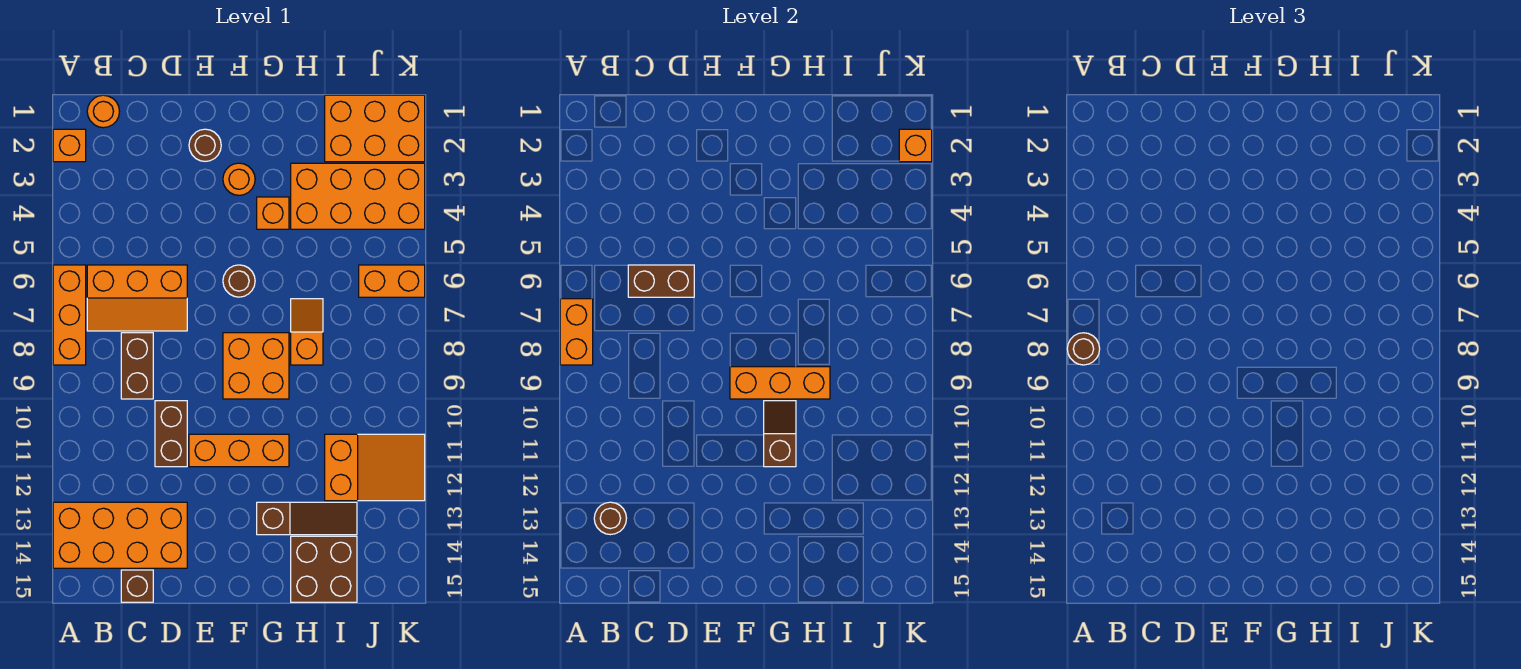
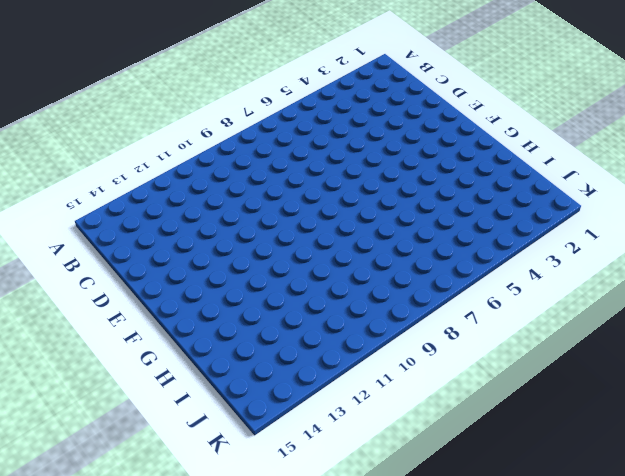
none -> orange 1x1 brick [53,129,86,162]
none -> orange 1x3 brick [53,265,86,365]
none -> orange 2x4 brick [53,502,187,568]

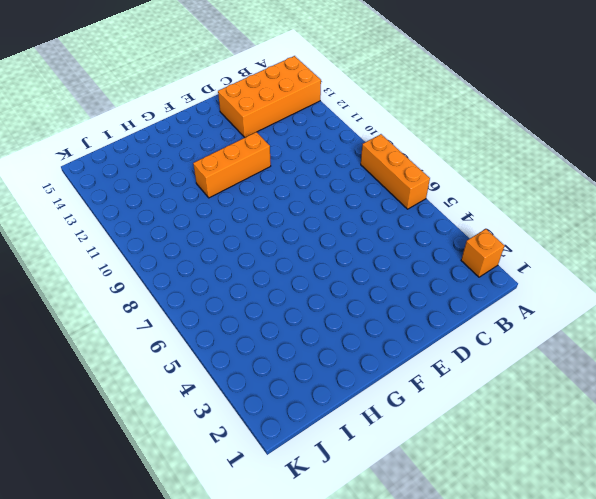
none -> orange 1x1 round brick [87,95,119,128]
none -> orange 2x3 slope [87,265,187,331]
none -> brown 1x2 brick [121,333,153,399]

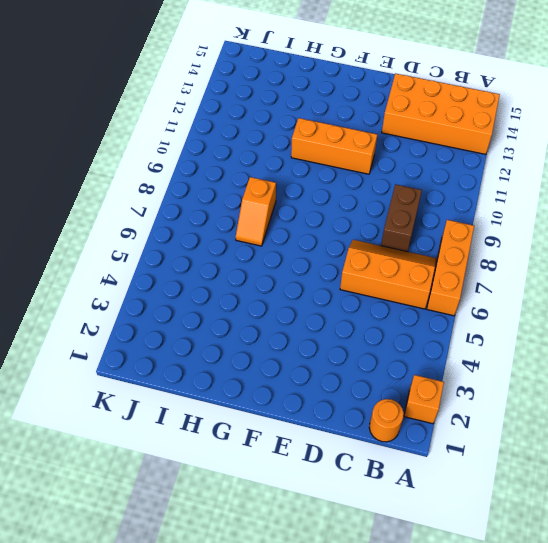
none -> brown 1x1 brick [121,570,153,602]
none -> brown 1x2 brick [155,401,187,467]
none -> brown 1x1 round brick [189,129,221,161]

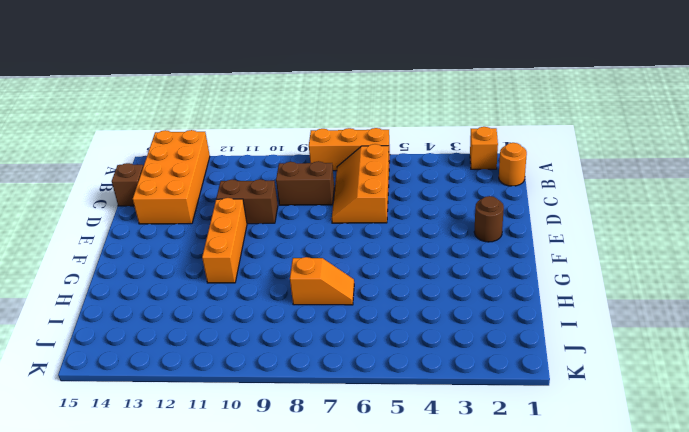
none -> orange 1x1 round brick [223,163,255,195]
none -> brown 1x1 round brick [223,265,255,297]
none -> orange 2x2 brick [223,333,289,399]

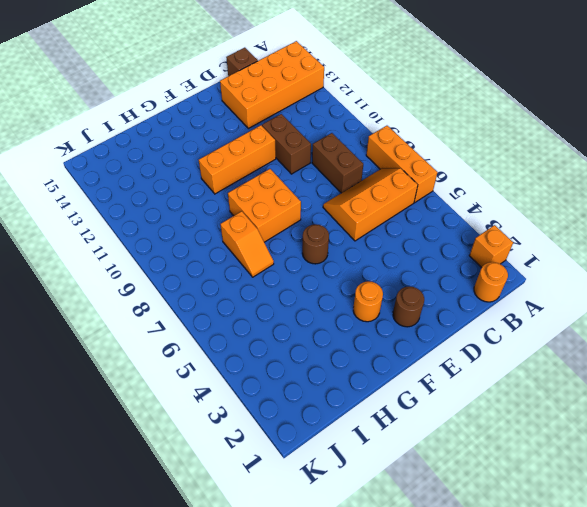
none -> orange 1x1 brick [257,197,289,229]
none -> brown 1x3 slope [257,502,357,535]
none -> orange 2x4 brick [291,163,425,229]

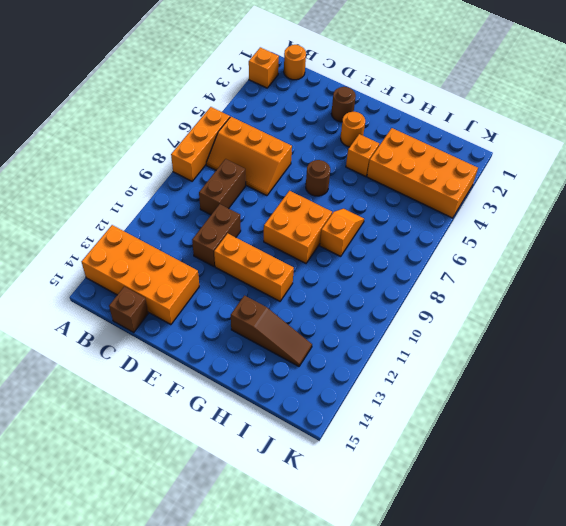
none -> brown 2x2 brick [291,536,357,602]
none -> orange 2x3 brick [325,95,425,162]
none -> orange 2x3 slope [325,434,425,501]

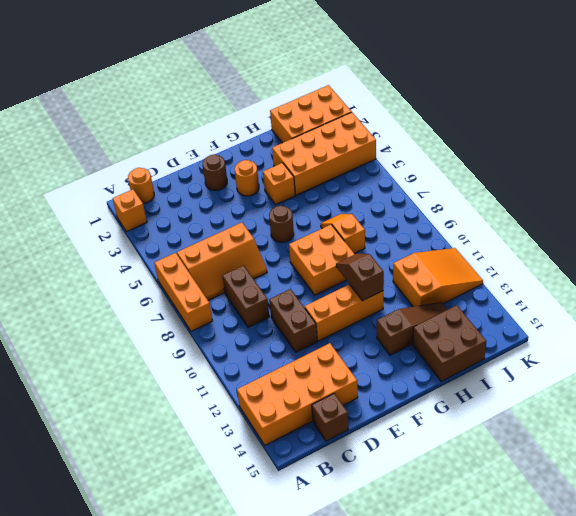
none -> orange 1x2 brick [359,265,425,297]
none -> orange 1x2 brick [560,299,593,365]
none -> brown 1x1 round brick [594,502,627,535]

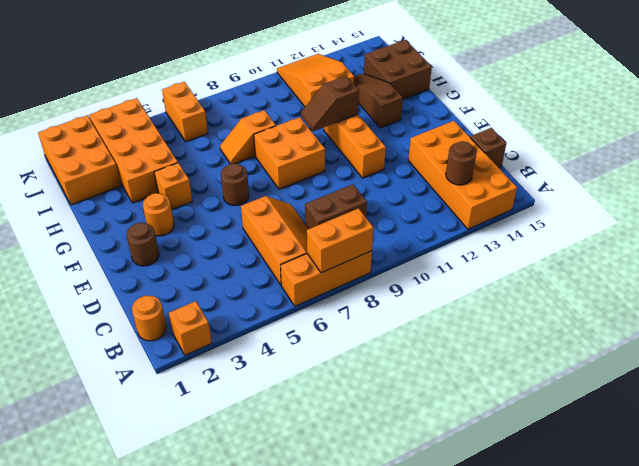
none -> brown 1x2 brick [155,401,187,467]
none -> brown 1x2 brick [628,265,694,297]
none -> orange 1x3 brick [730,367,830,399]

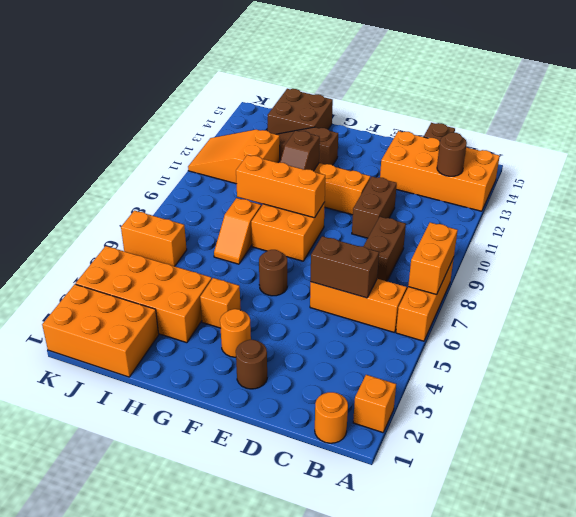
none -> orange 1x1 brick [899,129,932,162]
none -> brown 1x1 round brick [1067,333,1100,365]

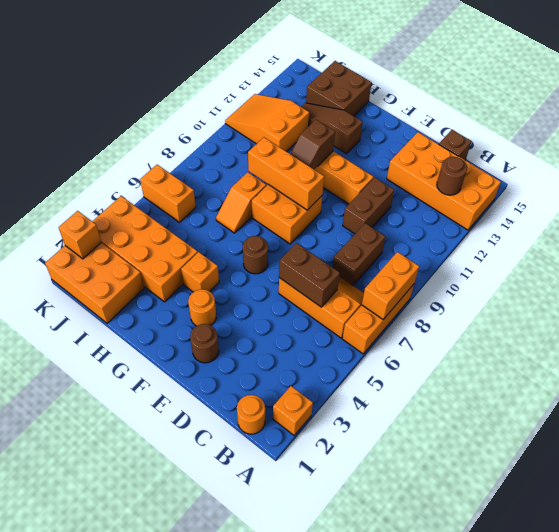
none -> brown 1x1 round brick [1067,333,1100,365]

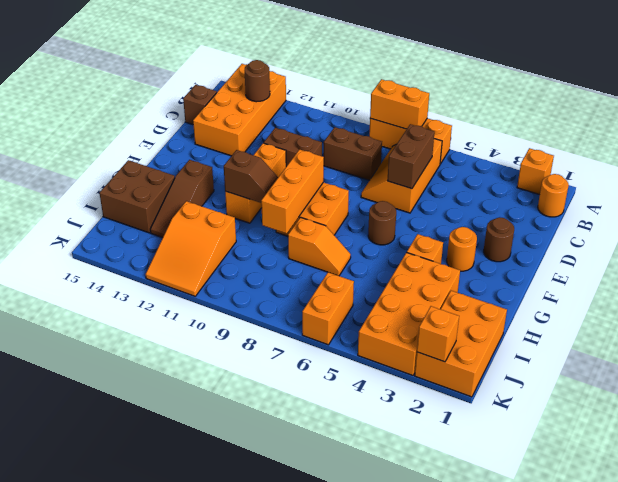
none -> brown 1x1 round brick [1067,333,1100,365]

